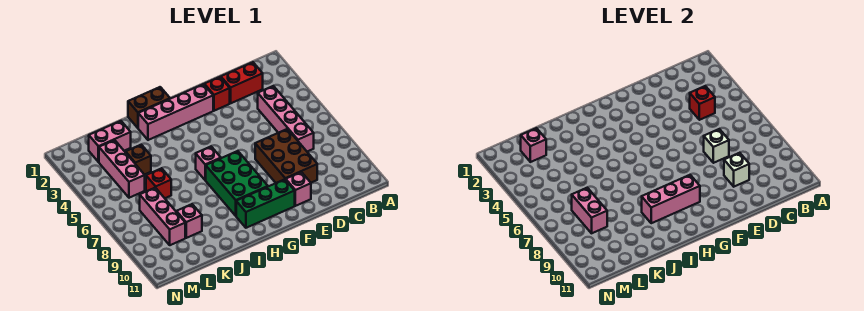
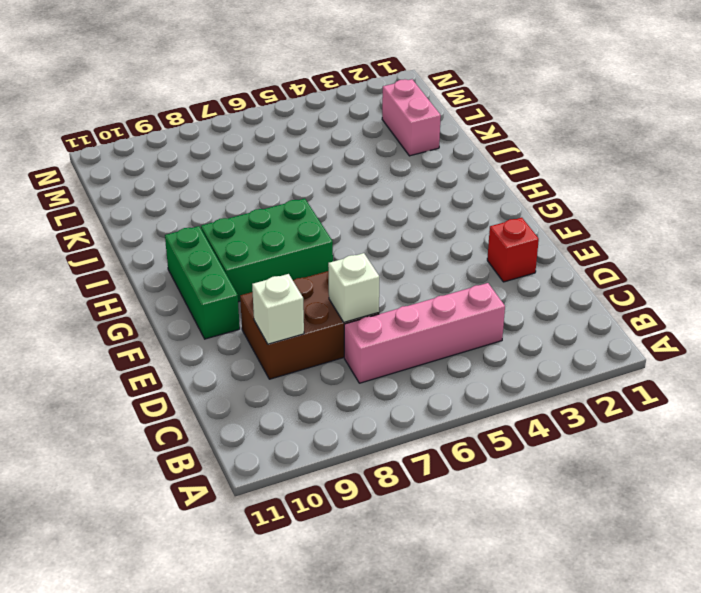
none -> red 1x2 brick [221,62,263,103]
none -> pink 1x1 brick [285,172,311,206]
none -> pink 1x4 brick [138,84,213,140]

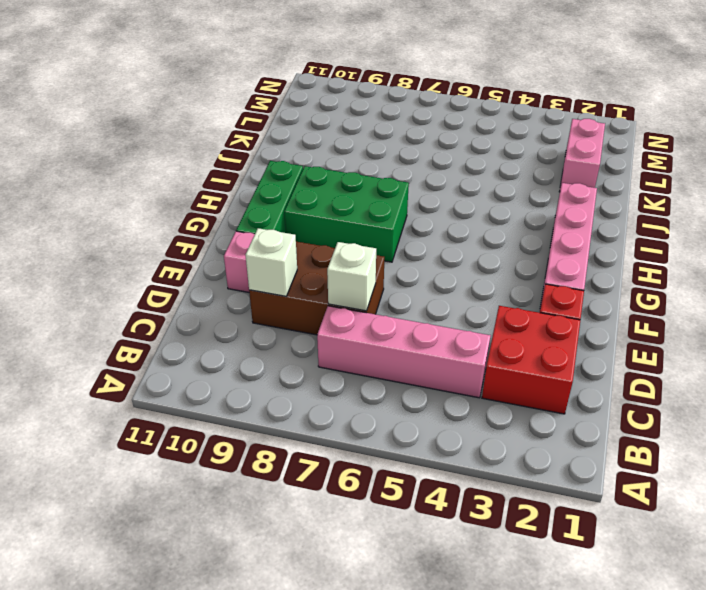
red 2x2 brick [482,306,580,414] -> red 1x2 brick [221,62,263,103]
none -> brown 1x2 brick [128,87,170,128]
none -> pink 1x1 brick [196,147,221,180]
none -> brown 1x1 brick [126,145,151,175]

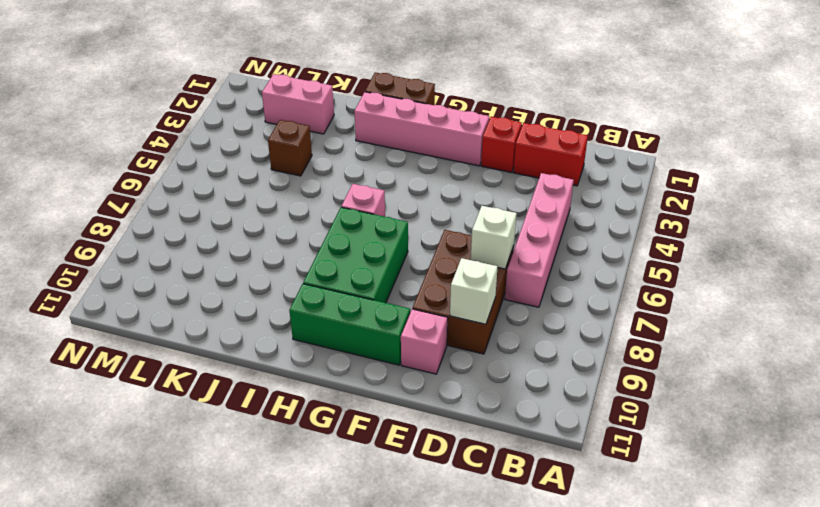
none -> red 1x1 brick [146,168,171,198]
none -> pink 1x1 brick [177,204,202,238]
none -> pink 1x3 brick [99,140,145,198]

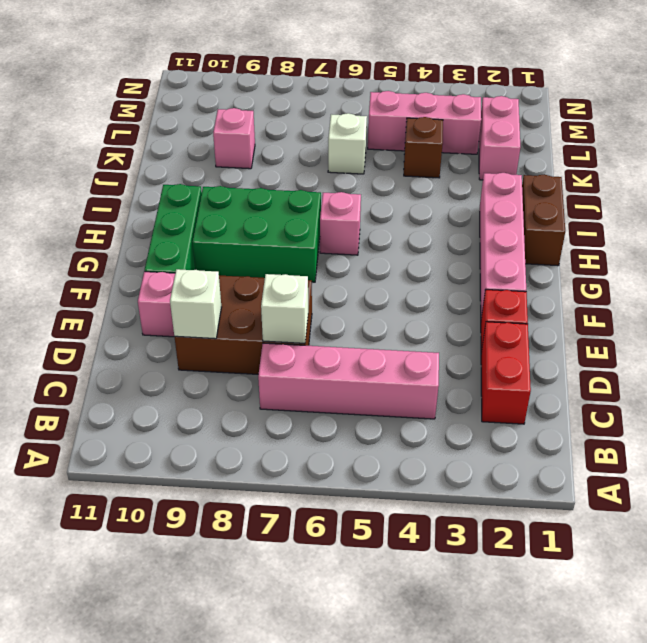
white 1x1 brick [328,113,367,174] -> red 1x1 brick [146,168,171,198]
none -> pink 1x3 brick [140,188,185,245]
none -> red 1x1 brick [690,86,715,120]
none -> pink 1x3 brick [642,175,700,223]

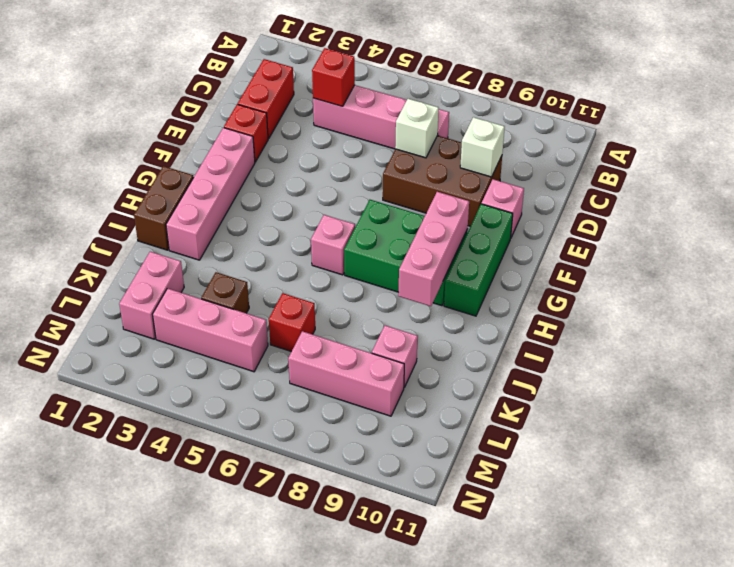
none -> pink 1x1 brick [521,128,546,162]
none -> pink 1x2 brick [572,188,607,233]

